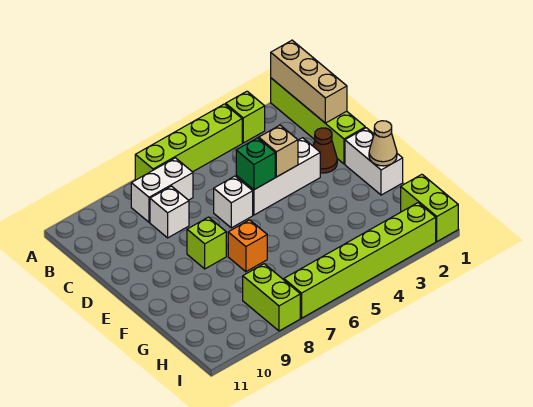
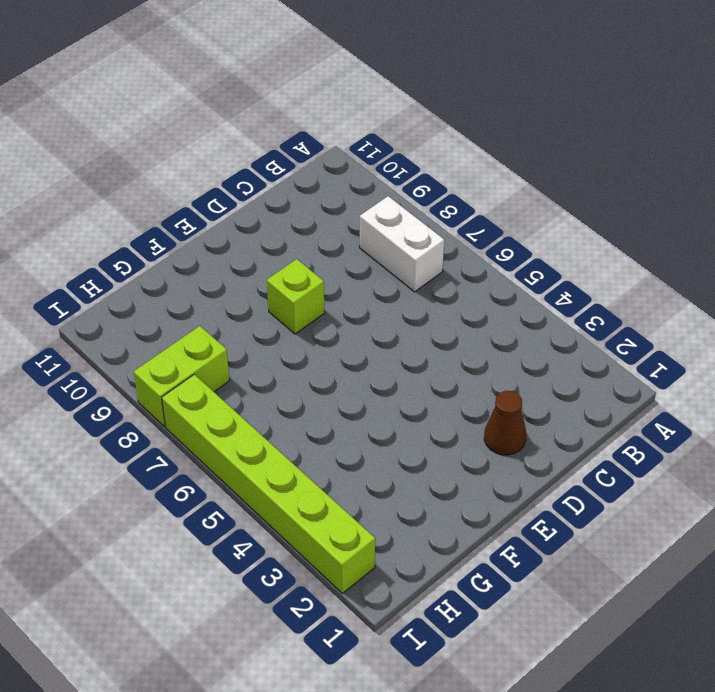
none -> lime 1x4 brick [271,78,365,164]
none -> lime 1x1 brick [226,91,265,143]
none -> lime 1x4 brick [135,104,242,180]

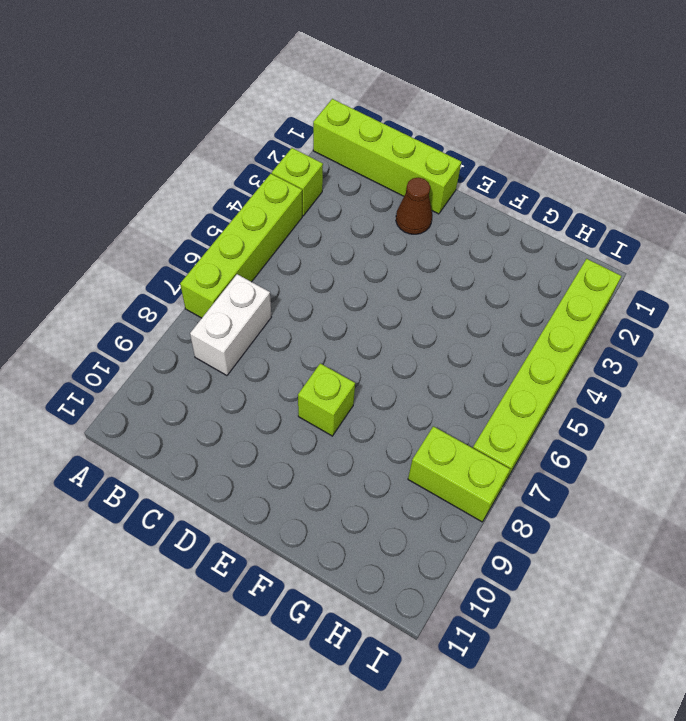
none -> white 1x1 brick [150,186,189,238]
none -> white 1x3 brick [236,138,320,215]
none -> white 1x1 brick [214,176,253,228]

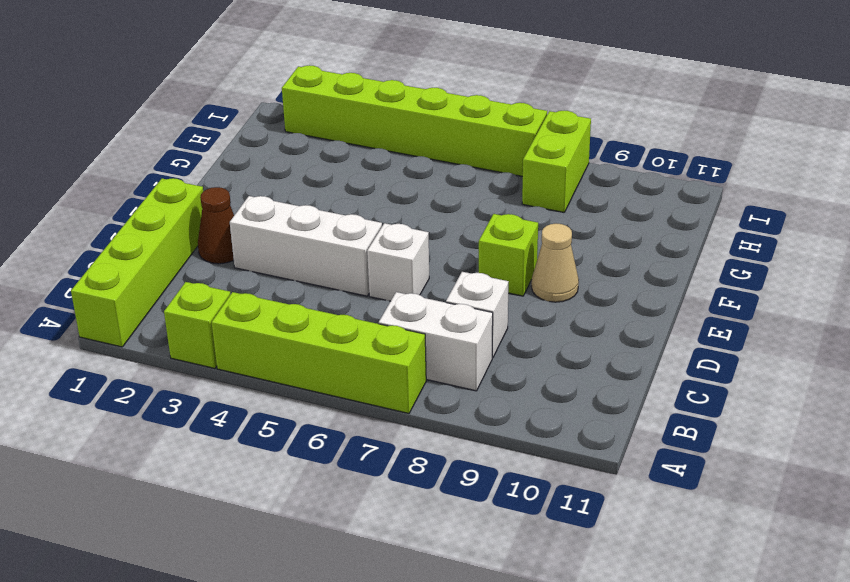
tan 1x1 cone [531,224,579,302] -> tan 1x1 cone moved to [369,121,397,166]
none -> white 1x2 brick [345,128,403,195]
none -> orange 1x1 brick [228,220,267,272]
none -> lime 1x2 brick [401,174,458,241]

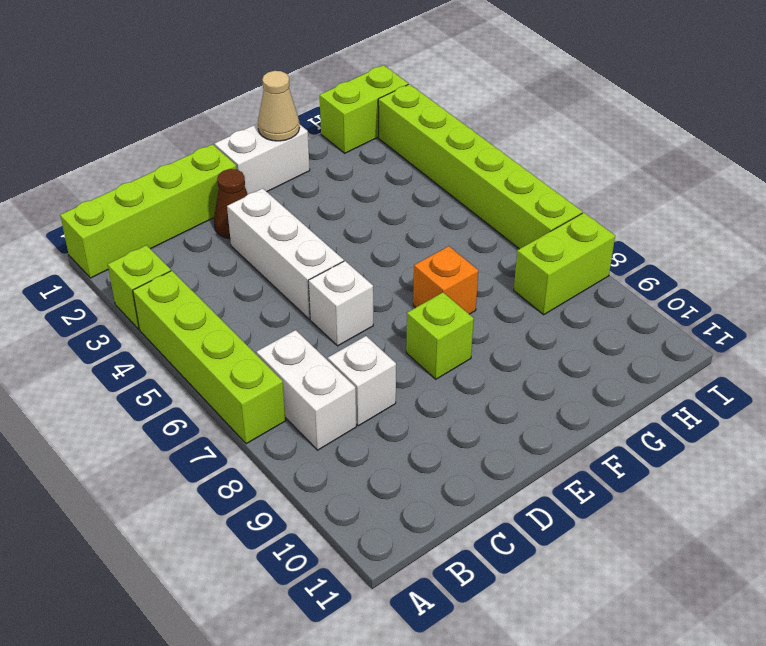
none -> tan 1x3 brick [271,40,347,123]
none -> tan 1x1 brick [259,125,298,177]
none -> green 1x1 brick [236,138,275,190]

